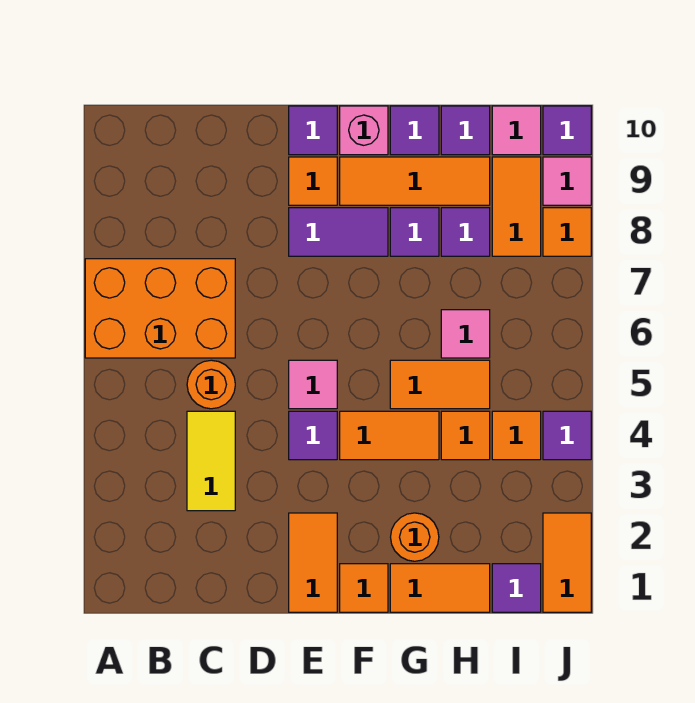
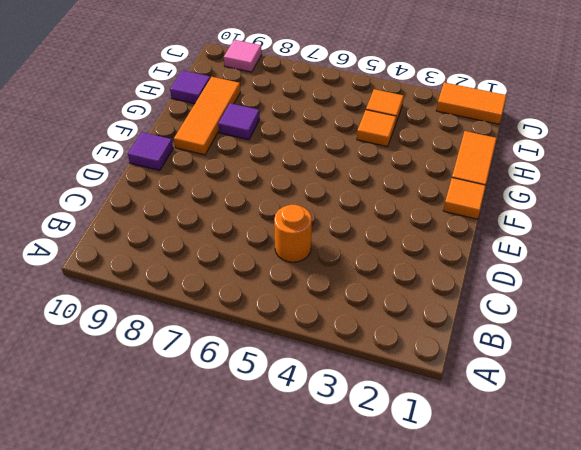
none -> orange 2x3 brick [85,259,235,358]
none -> yellow 1x2 tile [187,411,235,511]
none -> orange 1x2 tile [289,513,337,612]
none -> purple 1x1 tile [289,411,337,460]

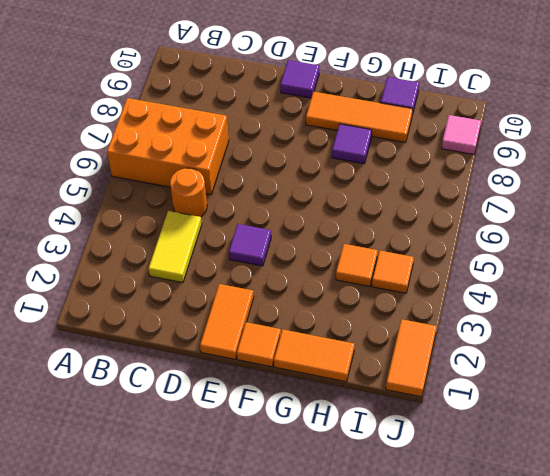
none -> pink 1x1 tile [289,360,337,409]
none -> purple 1x2 tile [289,208,388,256]
none -> orange 1x1 tile [289,157,337,205]
none -> orange 1x2 tile [340,411,439,460]

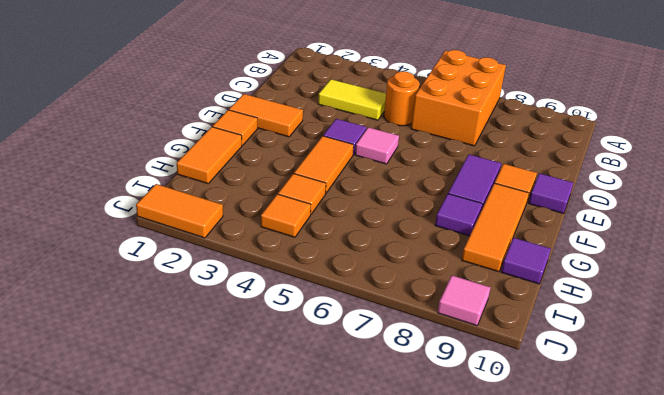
none -> pink 1x1 brick [340,106,388,155]
none -> orange 1x1 round brick [391,513,439,561]
none -> orange 1x2 tile [390,360,490,409]
none -> purple 1x1 tile [390,106,439,155]

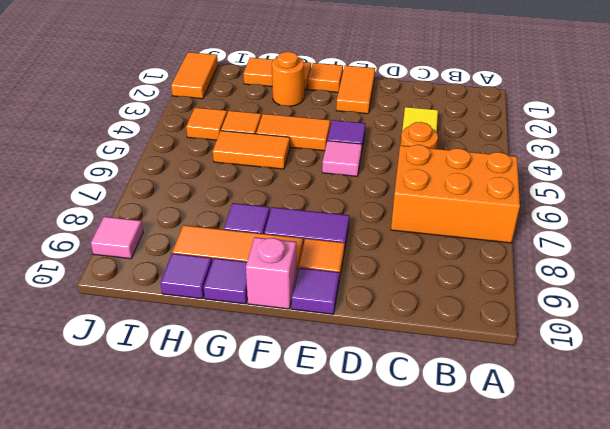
none -> pink 1x1 tile [441,310,490,358]
none -> purple 1x1 tile [441,208,490,256]
none -> purple 1x1 tile [492,564,541,612]
none -> orange 1x2 tile [492,157,541,256]

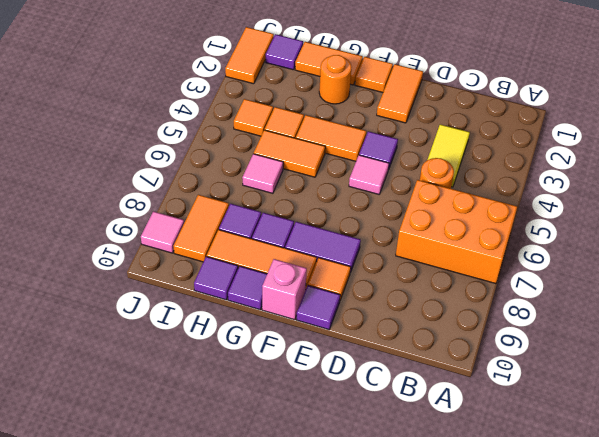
none -> pink 1x1 tile [492,106,541,155]
none -> purple 1x1 tile [543,411,591,460]
none -> orange 1x1 tile [543,208,591,256]
none -> purple 1x1 tile [543,106,591,155]

